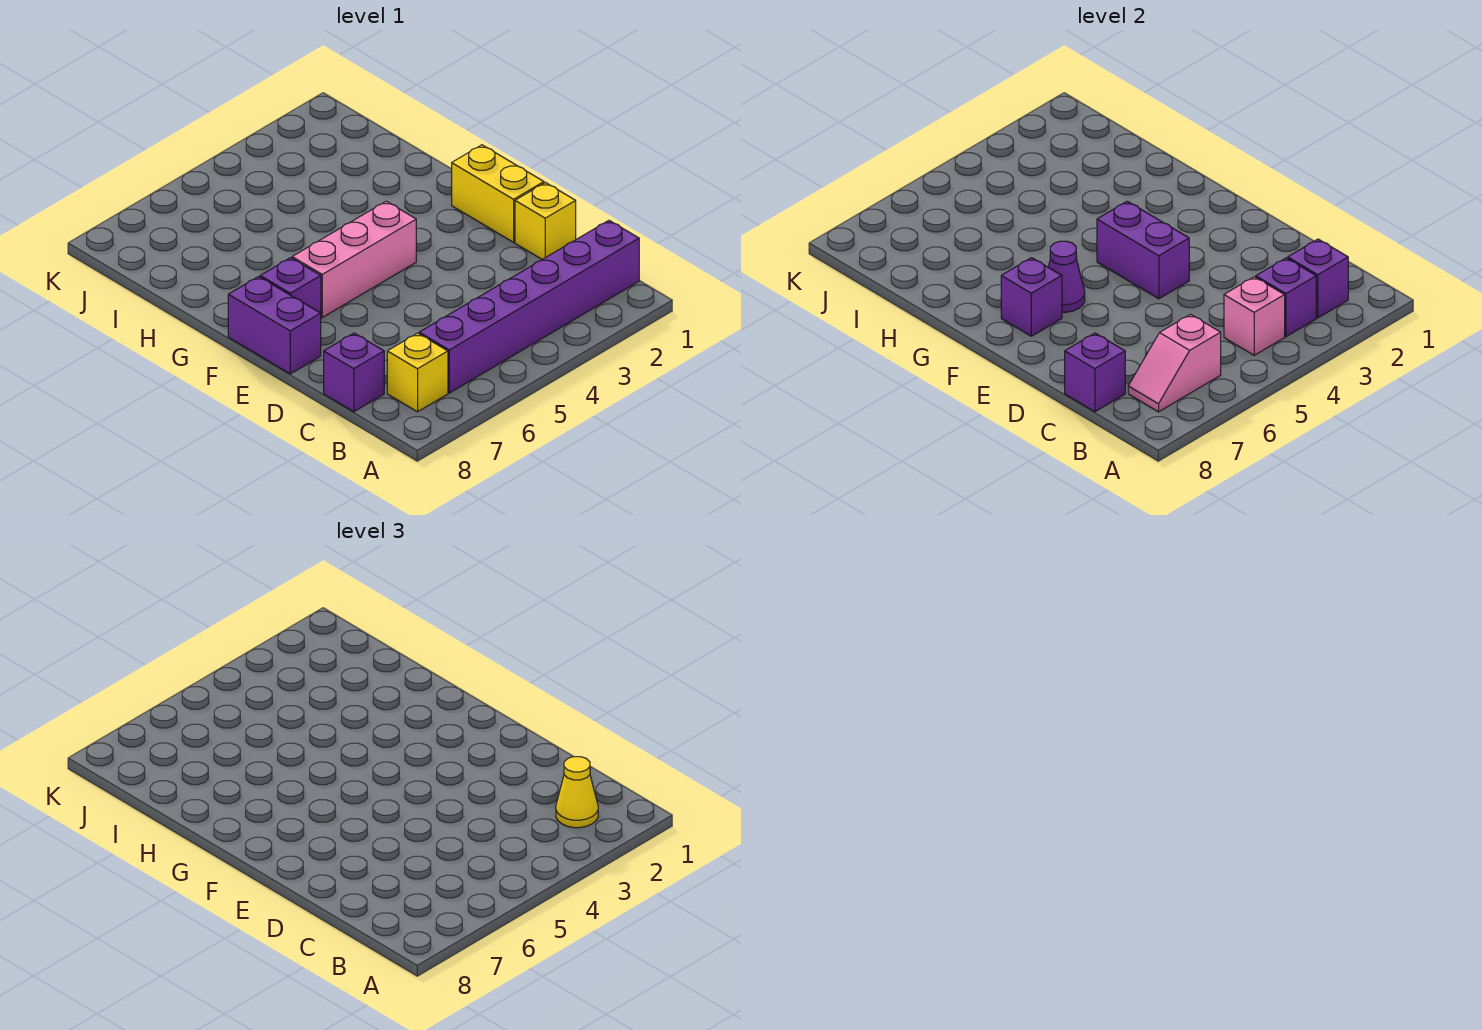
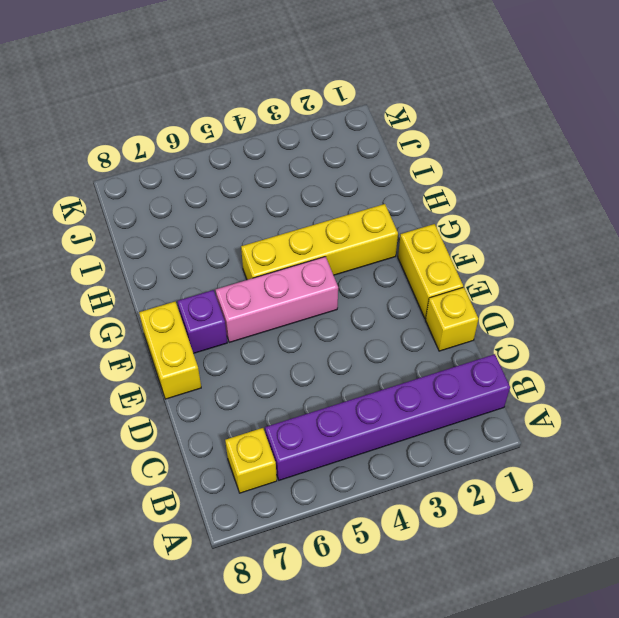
yellow 1x2 brick [139,302,201,399] -> purple 1x2 brick [228,276,321,374]
yellow 1x4 brick [241,204,398,280] -> none
none -> purple 1x1 brick [324,333,384,412]
none -> purple 1x1 brick [1288,239,1348,318]
none -> purple 1x1 brick [1256,258,1316,337]

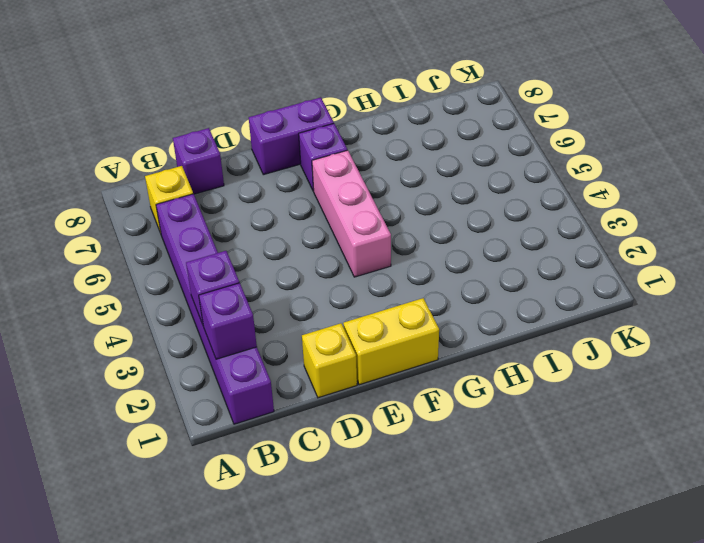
none -> pink 1x1 brick [1224,277,1285,355]
none -> pink 1x2 slope [1128,314,1221,412]
none -> purple 1x1 brick [1065,333,1125,412]

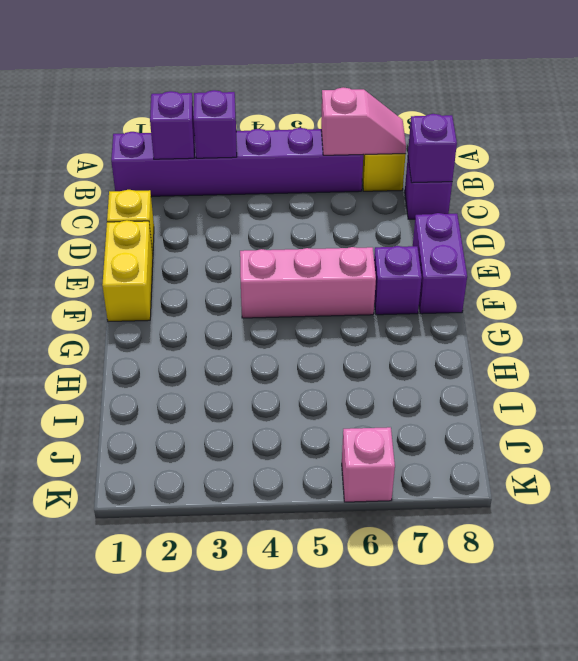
pink 1x1 brick [342,427,395,502] -> pink 1x1 brick moved to [1224,277,1285,355]
none -> purple 1x2 brick [1097,201,1189,299]
none -> purple 1x1 cone [1048,241,1085,312]
none -> purple 1x1 brick [1001,258,1062,336]

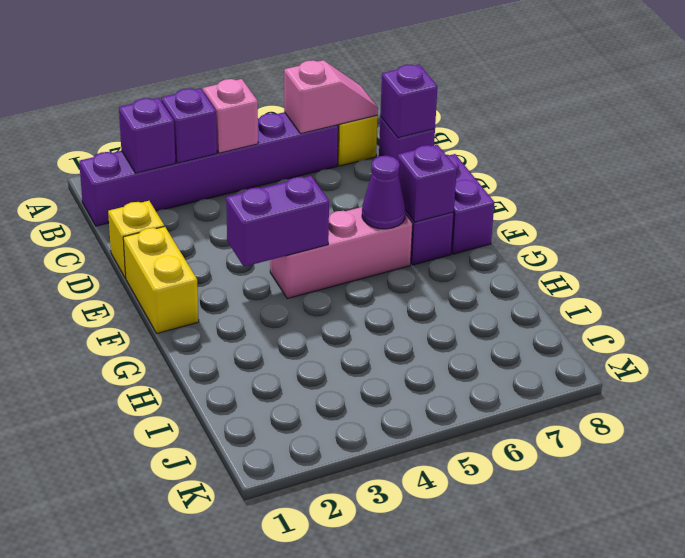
purple 1x2 brick [226,176,329,267] -> purple 1x2 brick turned to [1097,201,1189,299]
none -> yellow 1x1 cone [556,757,598,828]

